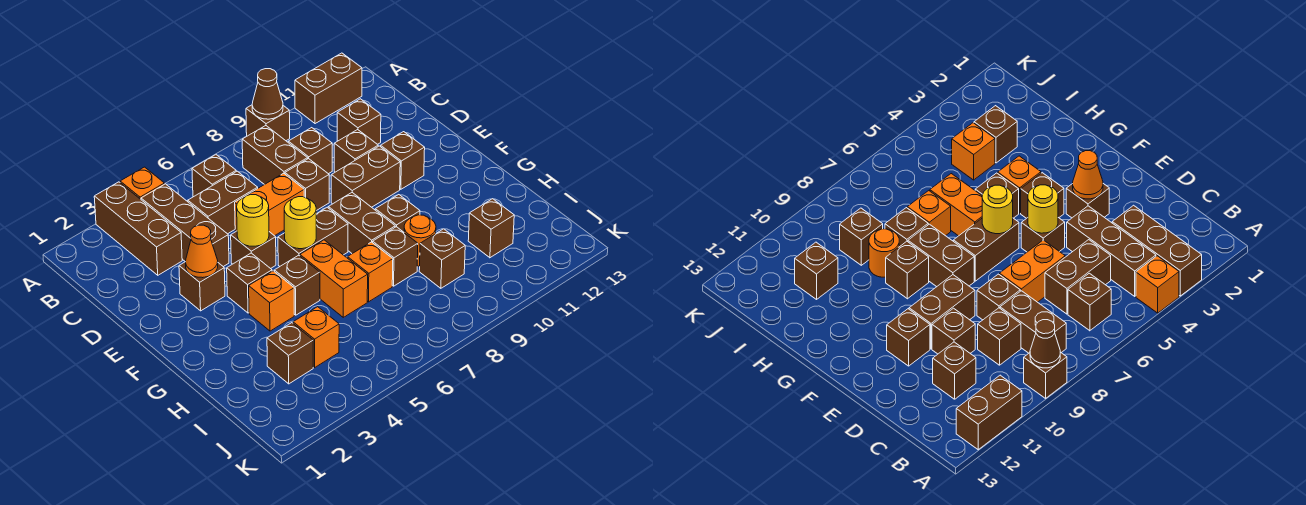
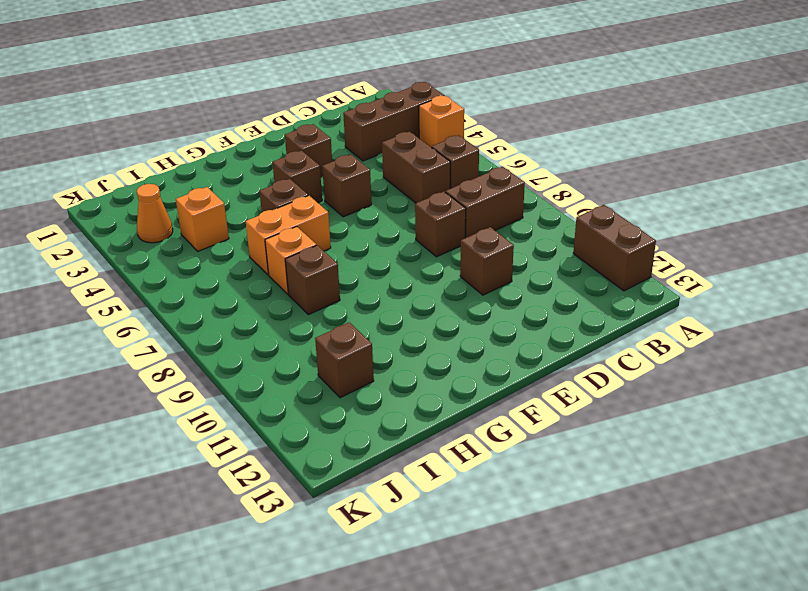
orange 1x1 cone [137,184,173,243] -> orange 1x1 cone moved to [185,225,218,278]
none -> brown 1x1 brick [246,105,290,141]
none -> brown 1x3 brick [141,184,229,267]
none -> brown 1x1 brick [288,128,332,174]
none -> brown 1x1 brick [337,99,381,144]

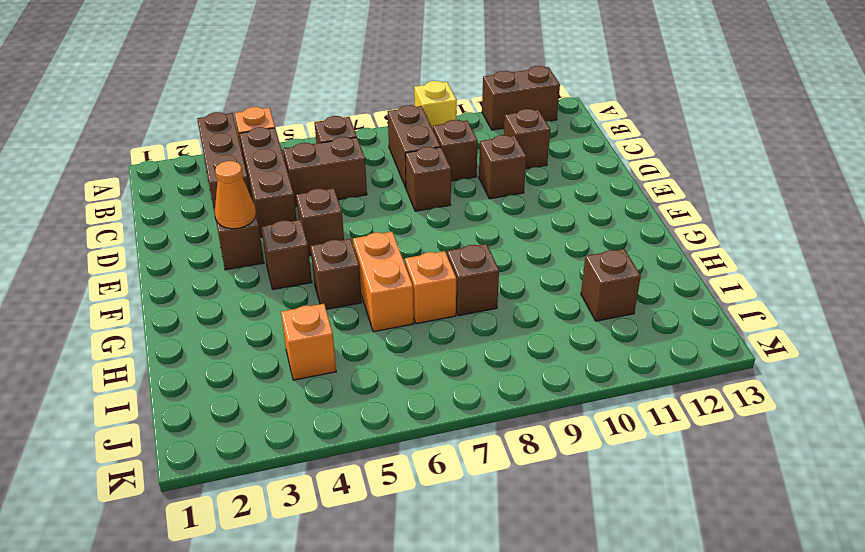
yellow 1x1 brick [414,81,457,129] -> brown 1x1 brick [246,105,290,141]
none -> orange 1x2 brick [235,173,304,236]
none -> brown 1x2 brick [331,146,400,207]
none -> brown 1x1 brick [381,132,425,189]
none -> brown 1x2 brick [278,207,348,266]

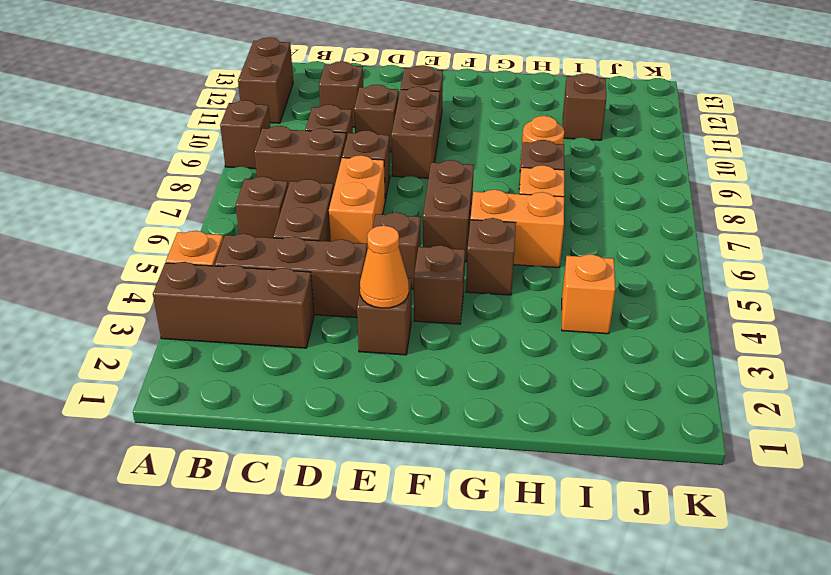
none -> brown 1x2 brick [328,193,395,254]
none -> orange 1x1 brick [249,271,294,331]
none -> brown 1x1 brick [375,195,420,232]
none -> brown 1x1 brick [267,323,313,384]

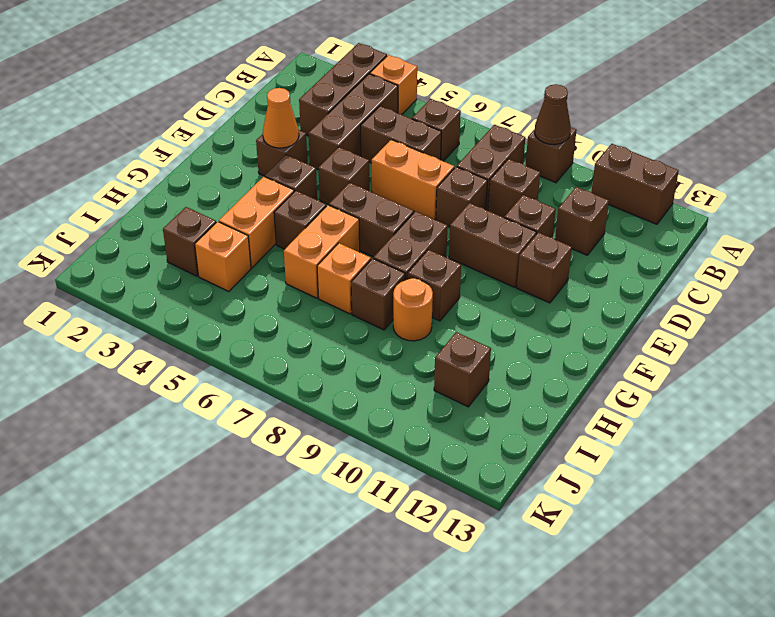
orange 1x2 brick [219,177,294,268] -> orange 1x1 brick [249,271,294,331]
none -> brown 1x1 brick [419,229,465,288]
none -> yellow 1x1 round brick [237,195,269,246]
none -> yellow 1x1 round brick [284,197,316,249]

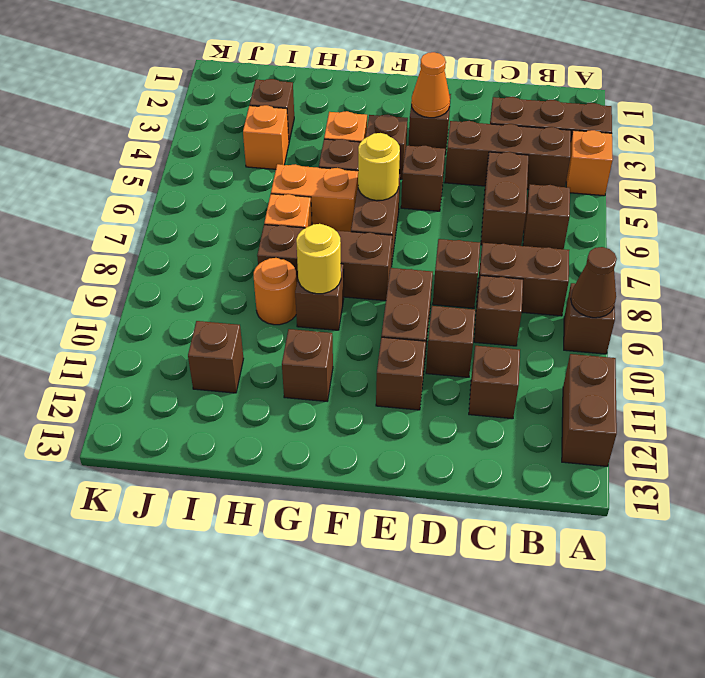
yellow 1x1 round brick [296,224,341,294] -> yellow 1x1 round brick moved to [237,195,269,246]
brown 1x1 brick [282,329,333,401] -> brown 1x1 brick moved to [419,229,465,288]
none -> orange 1x2 brick [235,173,304,236]

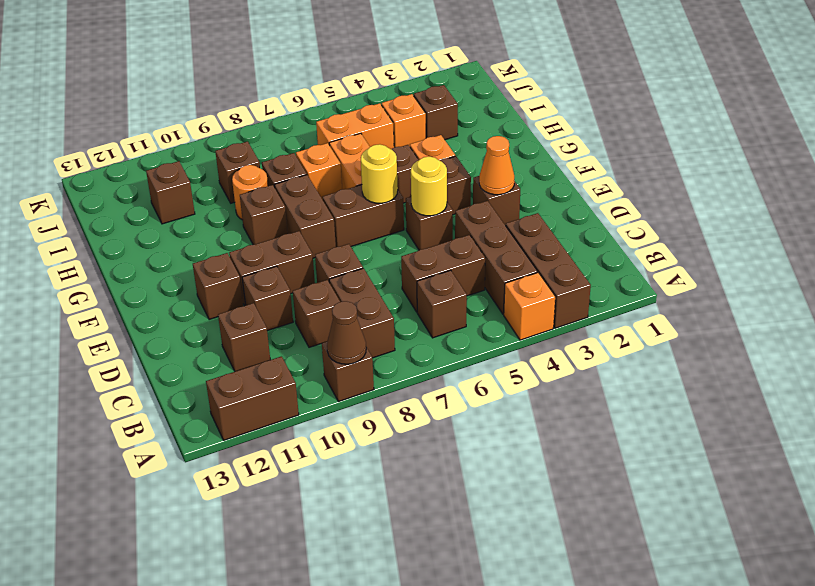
orange 1x2 brick [316,103,394,149] -> orange 1x2 brick moved to [235,173,304,236]

